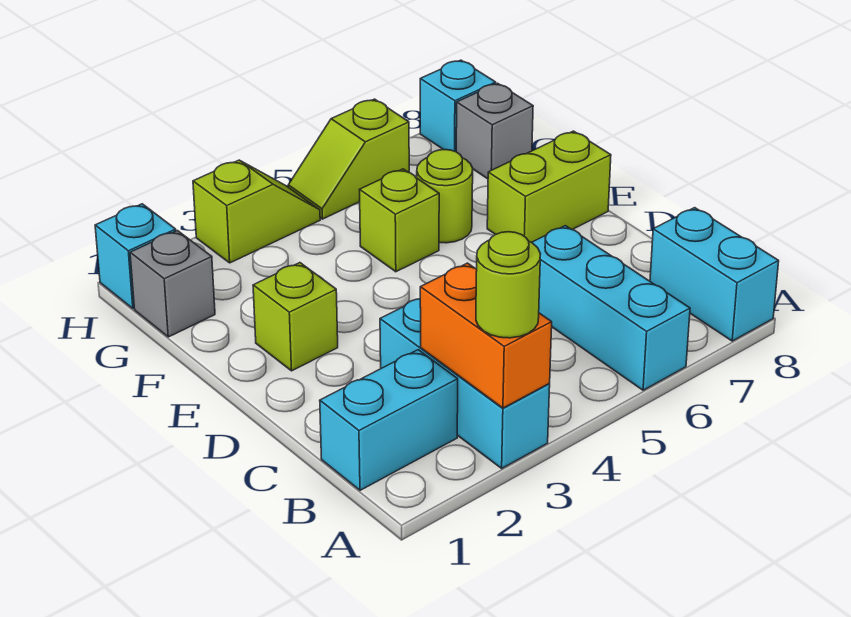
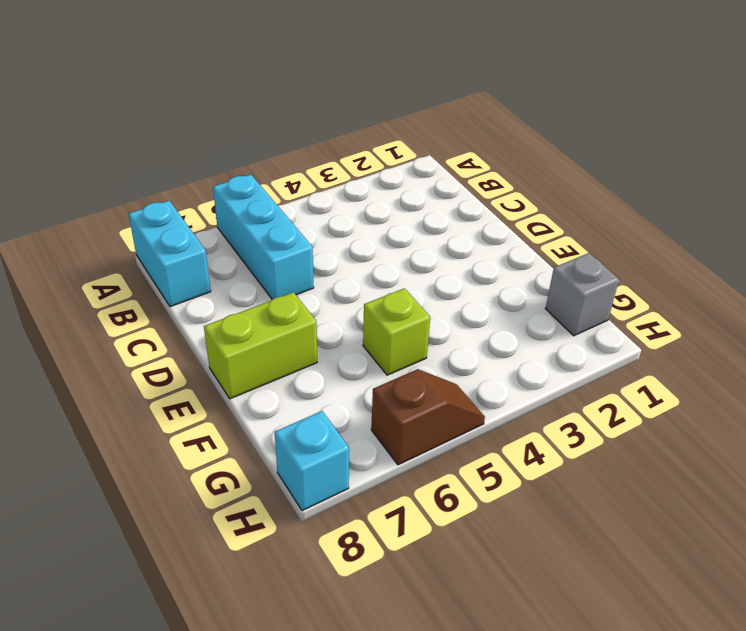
brown 1x2 slope [371,369,485,465] -> lime 1x2 slope [288,99,409,219]
none -> cyan 1x3 brick [380,299,550,468]
none -> cyan 1x2 brick [320,350,458,490]
none -> lime 1x1 brick [253,263,338,371]

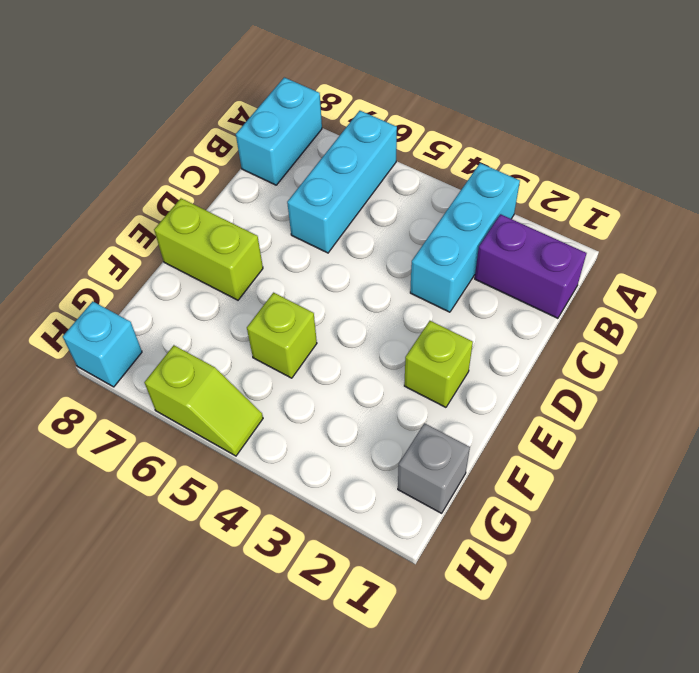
purple 1x2 brick [475,214,586,318] -> cyan 1x2 brick [320,350,458,490]
none -> lime 1x1 round brick [417,150,473,243]
none -> grey 1x1 brick [456,83,533,179]
none -> cyan 1x1 brick [95,204,176,309]

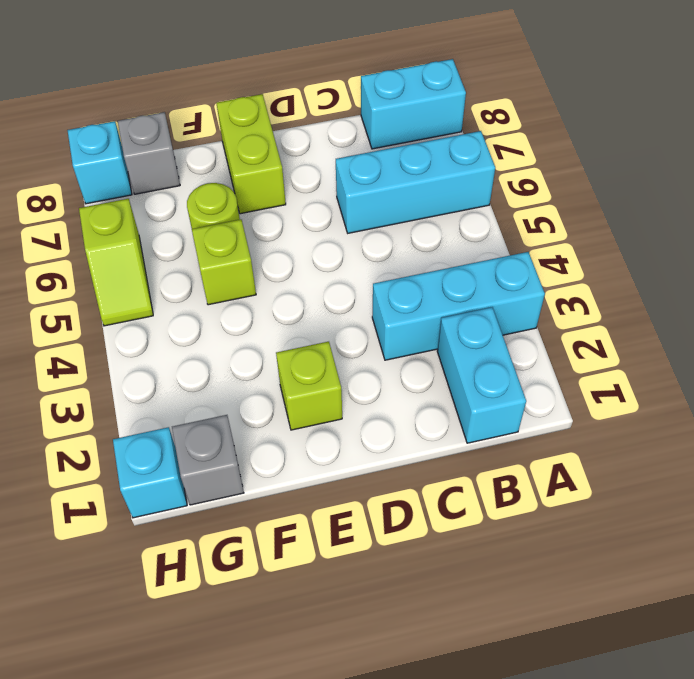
none -> lime 1x2 slope [193,160,320,263]
none -> orange 1x2 brick [420,263,552,408]
none -> lime 1x1 round brick [476,232,540,338]

